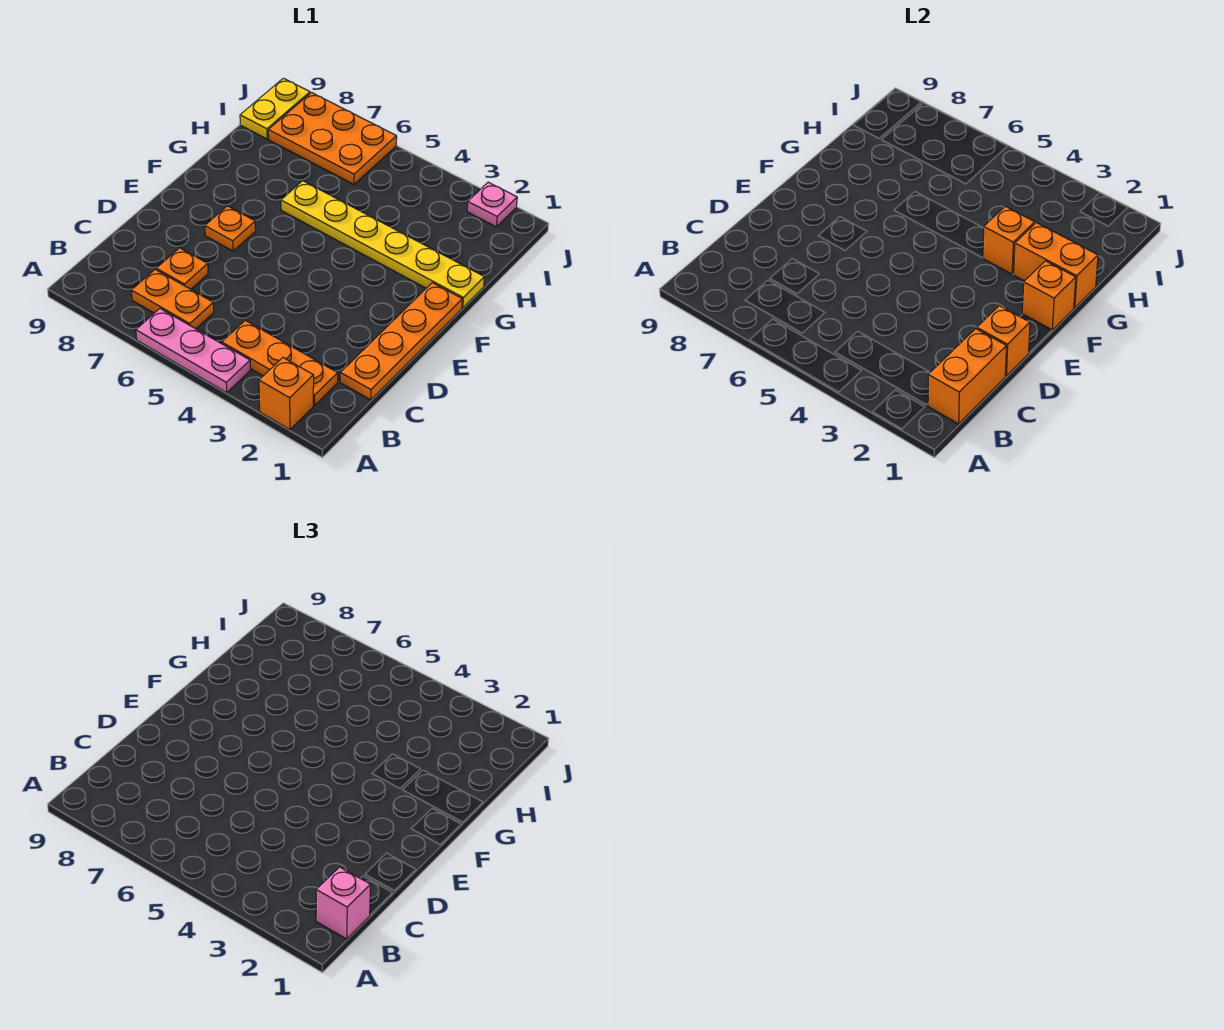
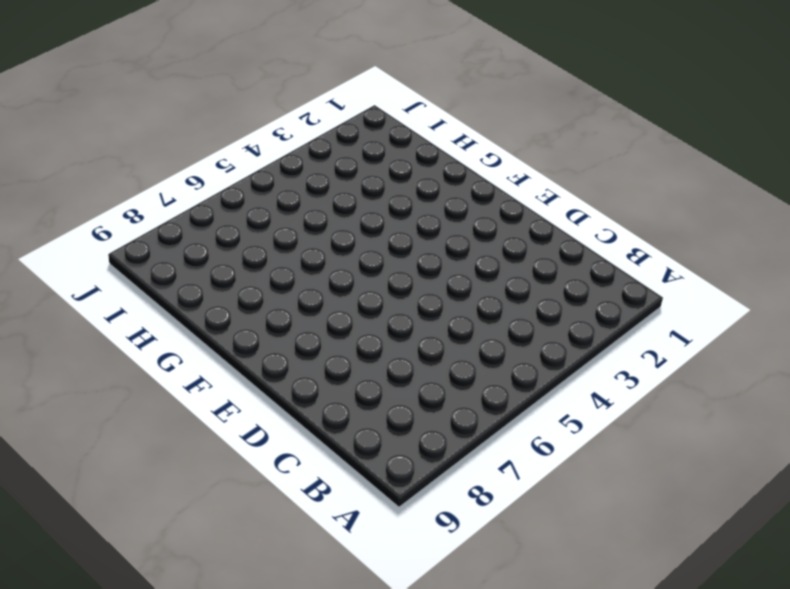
none -> orange 1x1 brick [259,358,314,430]
none -> pink 1x3 plate [136,309,250,393]
none -> orange 1x3 plate [222,320,338,405]

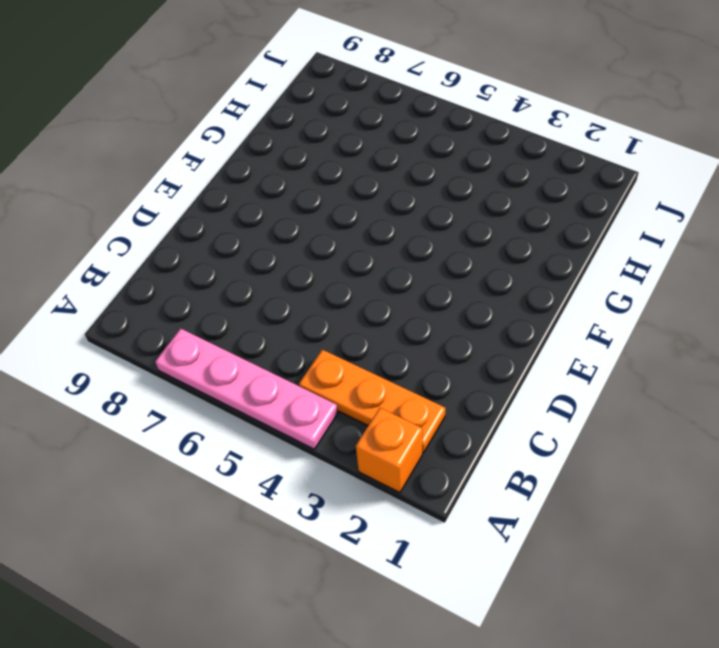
pink 1x4 plate [155,329,338,449] -> pink 1x3 plate [136,309,250,393]
none -> orange 1x2 plate [131,269,214,329]
none -> orange 1x4 plate [340,283,462,400]
none -> orange 1x1 plate [156,248,208,289]

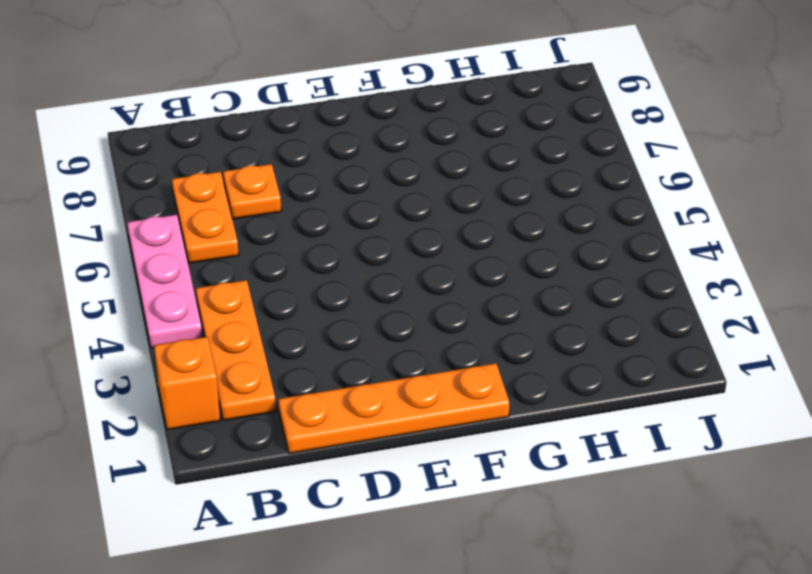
none -> orange 1x1 plate [205,206,256,251]
none -> yellow 1x6 plate [281,181,484,308]
none -> orange 2x3 plate [268,93,397,184]

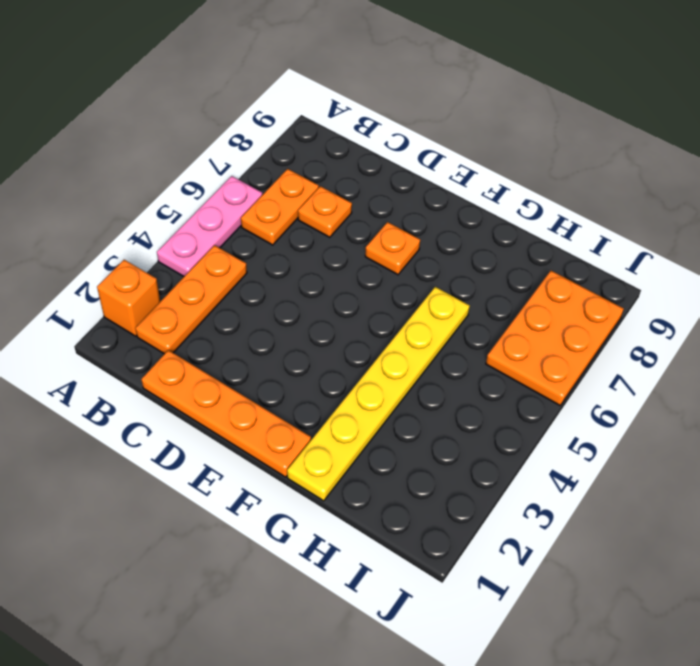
none -> yellow 1x2 plate [240,78,310,139]
none -> pink 1x1 plate [467,182,517,227]
none -> orange 1x2 brick [928,329,1006,424]

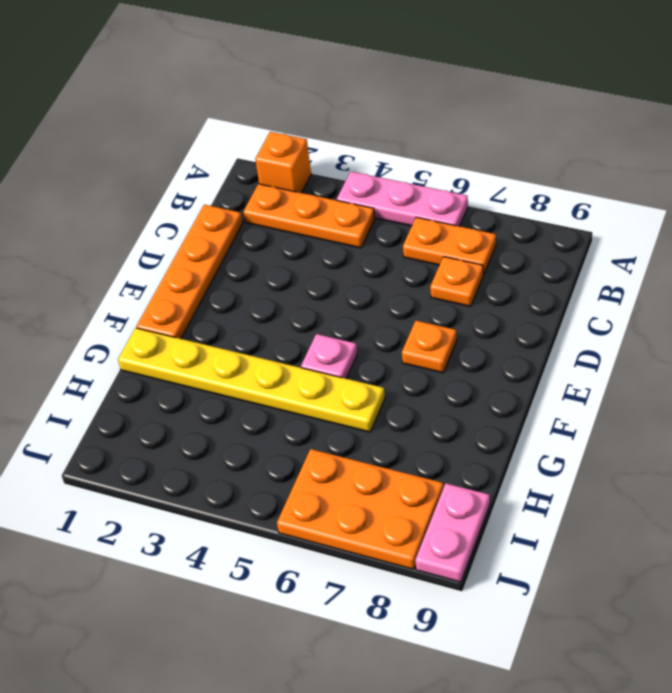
pink 1x1 plate [301,334,357,378] -> pink 1x1 plate moved to [467,182,517,227]
pink 1x2 plate [415,484,490,582] -> yellow 1x2 plate [240,78,310,139]
none -> orange 1x2 brick [928,329,1006,424]
none -> orange 1x1 brick [977,306,1030,376]
none -> orange 1x1 brick [1022,261,1076,330]

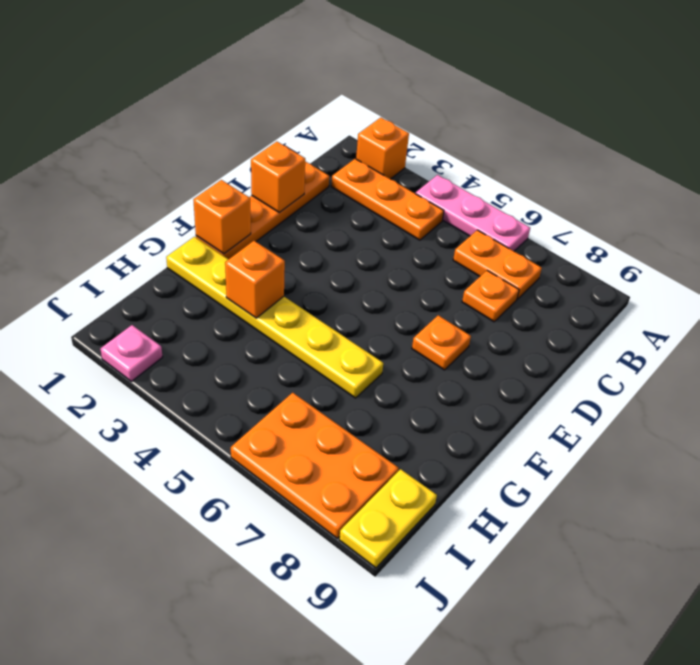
none -> orange 1x2 brick [928,329,1006,424]
none -> orange 1x2 brick [1013,223,1098,308]
none -> pink 1x1 brick [316,867,371,939]

